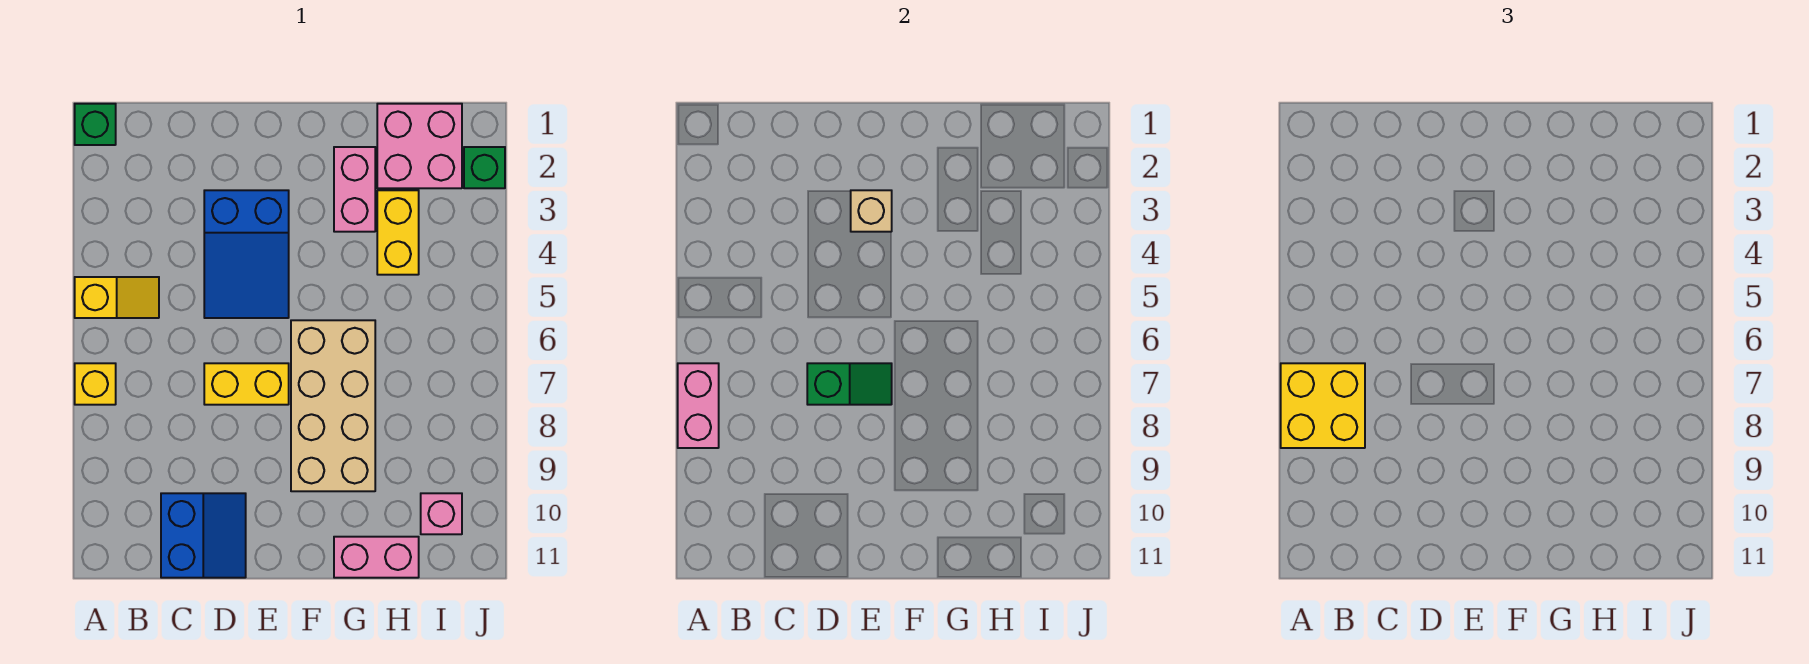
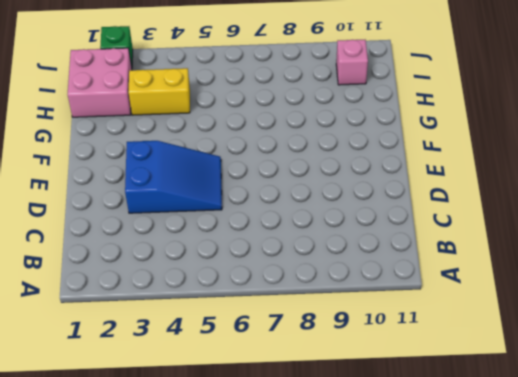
none -> green 1x1 brick [75,104,116,145]
none -> yellow 1x2 slope [75,277,159,318]
none -> yellow 1x1 brick [75,363,116,405]

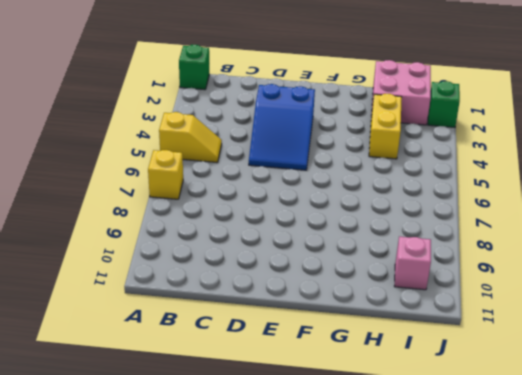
none -> blue 2x2 slope [161,493,246,578]
none -> yellow 1x2 brick [204,363,289,405]
none -> tan 2x4 brick [291,320,375,491]

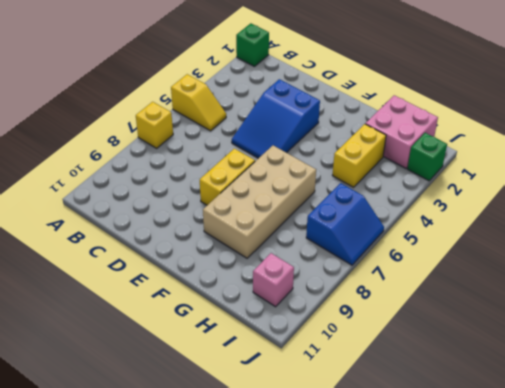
yellow 1x2 brick [200,149,255,205] -> yellow 1x2 brick turned to [204,363,289,405]
blue 2x2 slope [306,183,384,265] -> blue 2x2 slope moved to [161,493,246,578]
none -> pink 1x2 brick [334,147,375,232]
none -> pink 1x2 brick [334,537,419,578]
none -> pink 1x2 brick [678,363,719,448]

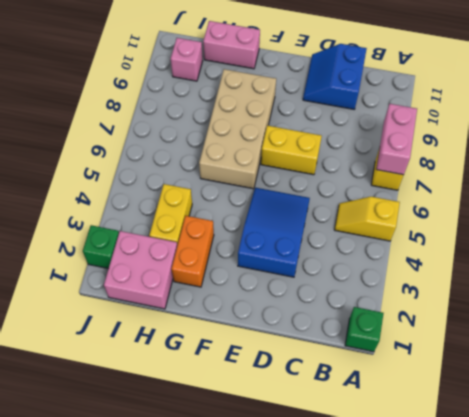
orange 1x2 brick [171,216,214,287] -> pink 1x2 brick [334,147,375,232]
none -> green 1x2 slope [807,363,892,405]
none -> tan 1x1 brick [851,190,892,232]
none -> yellow 2x2 brick [1281,363,1365,448]

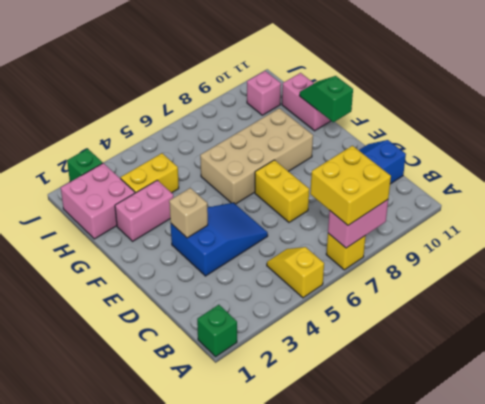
green 1x2 slope [299,76,353,122] -> green 1x2 slope moved to [807,363,892,405]

